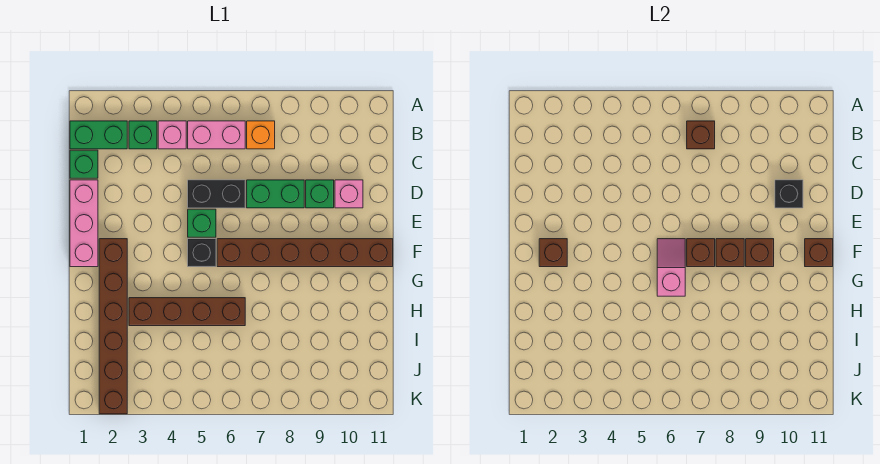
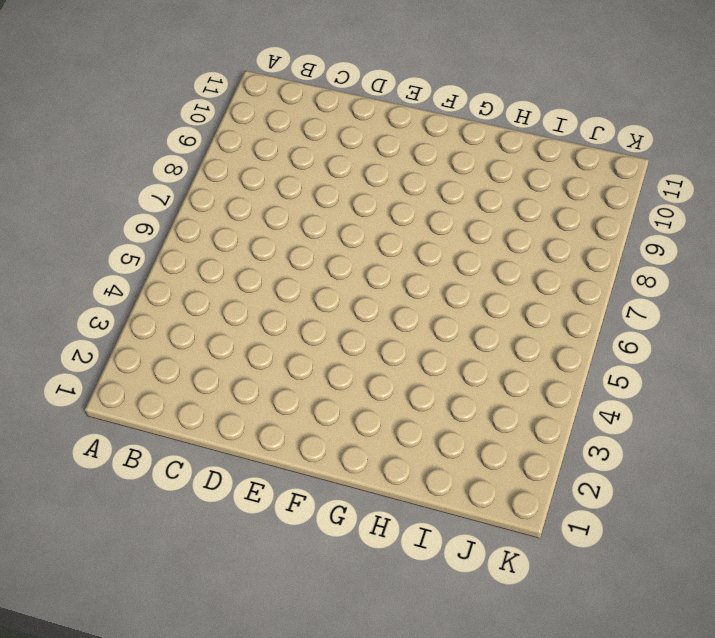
none -> green 1x2 brick [70,121,127,149]
none -> green 1x1 brick [129,121,157,149]
none -> pink 1x1 brick [158,121,186,149]

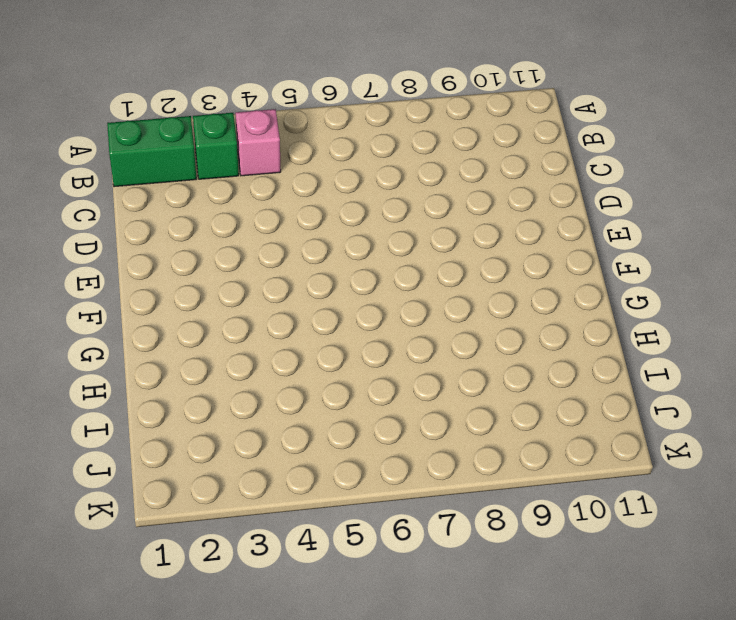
none -> pink 1x2 brick [188,121,245,149]
none -> orange 1x1 brick [247,121,275,149]
none -> green 1x1 brick [70,150,98,178]

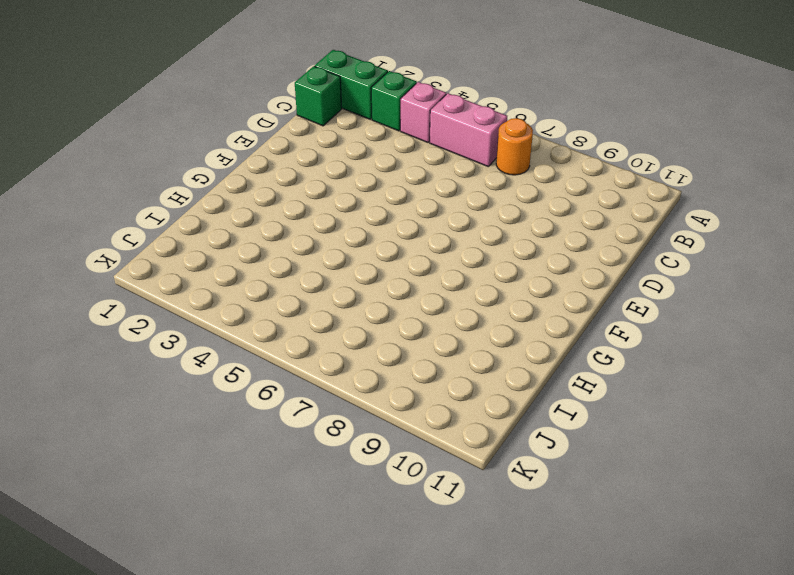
orange 1x1 round brick [496,118,533,175] -> orange 1x1 brick [247,121,275,149]
none -> pink 1x3 brick [70,180,98,267]
none -> black 1x2 brick [188,180,245,208]
none -> green 1x2 brick [247,180,304,208]

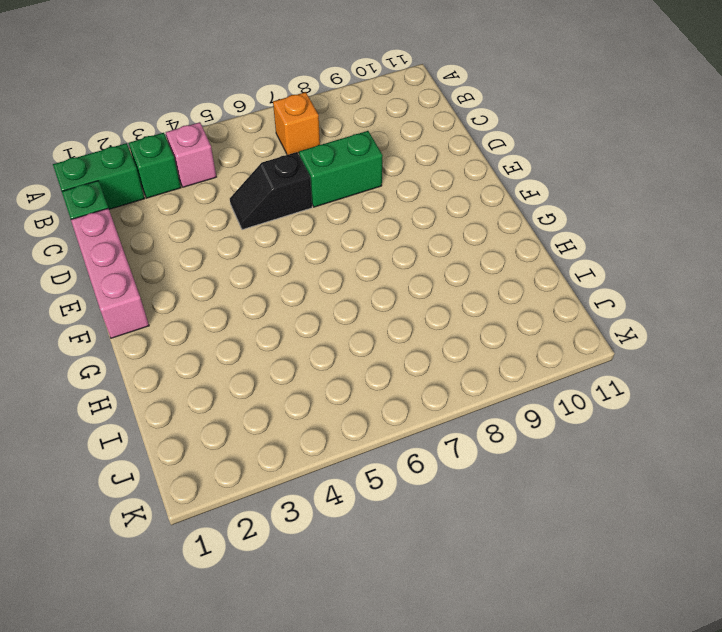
black 1x2 slope [230,152,312,230] -> black 1x2 brick [188,180,245,208]
none -> pink 1x2 brick [188,121,245,149]
none -> green 1x1 brick [306,180,334,208]
none -> pink 1x1 brick [335,180,363,208]

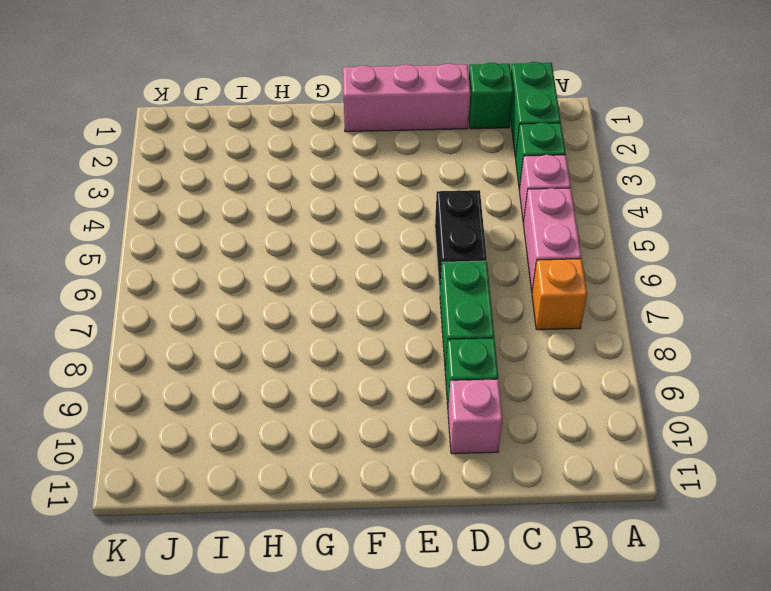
none -> green 1x1 brick [188,209,216,237]
none -> brown 1x6 brick [99,239,127,414]
none -> black 1x1 brick [188,239,216,267]

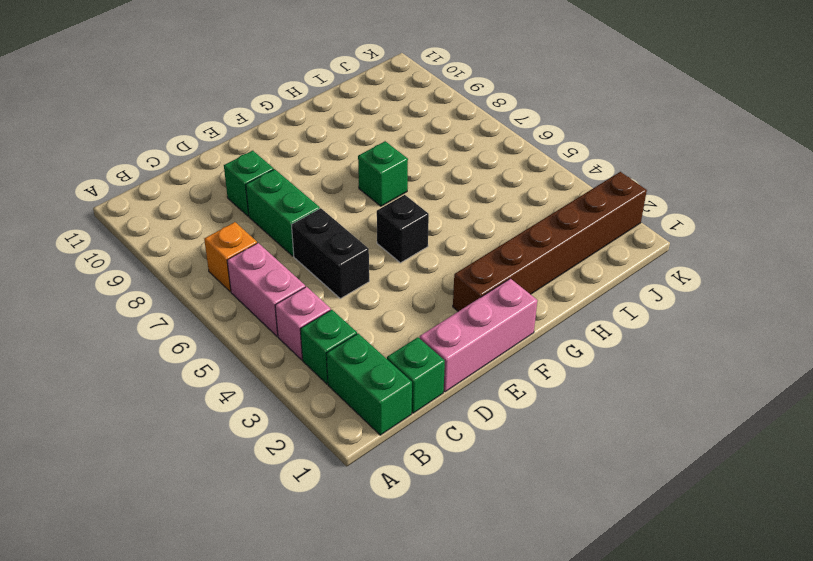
green 1x1 brick [358,141,408,206] -> green 1x1 brick moved to [188,209,216,237]
none -> pink 1x1 brick [335,180,363,208]
none -> brown 1x6 brick [217,239,393,267]
none -> brown 1x4 brick [129,298,245,326]

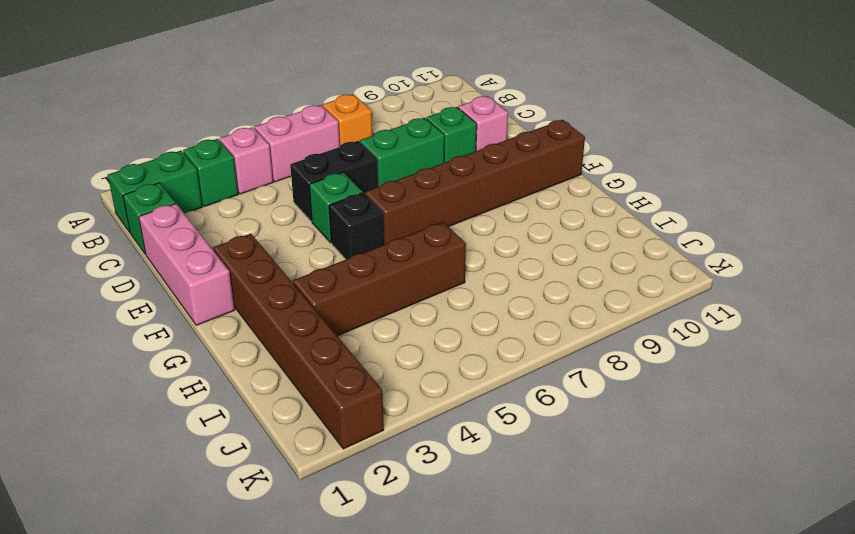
none -> brown 1x1 brick [687,121,715,149]
none -> black 1x1 brick [775,180,803,208]
none -> brown 1x1 brick [539,239,567,267]

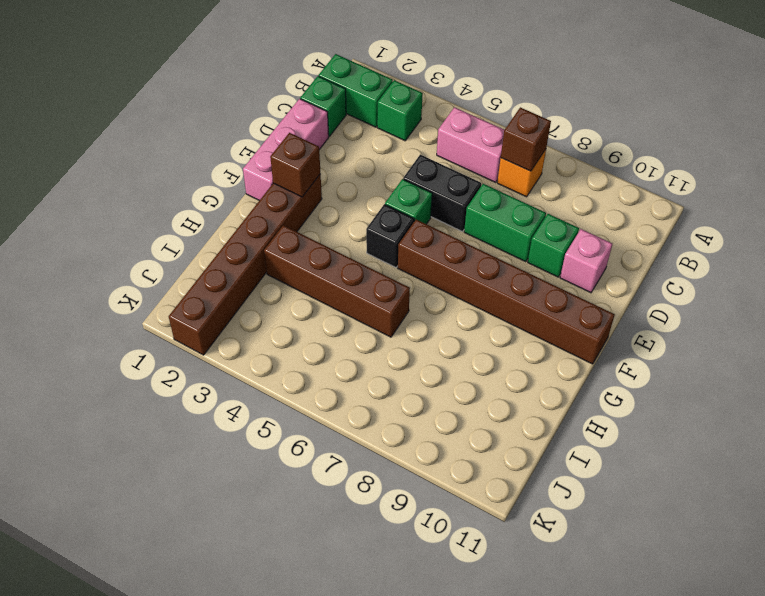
none -> pink 1x1 brick [158,121,186,149]
none -> black 1x1 brick [775,180,803,208]
none -> pink 1x2 slope [657,239,685,296]

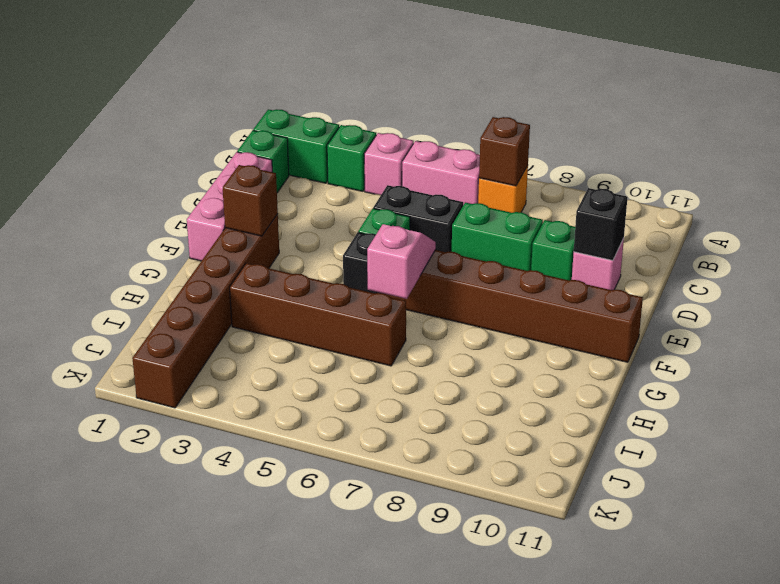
none -> brown 1x1 brick [687,239,715,267]
none -> brown 1x1 brick [716,239,744,267]
none -> brown 1x1 brick [746,239,774,267]

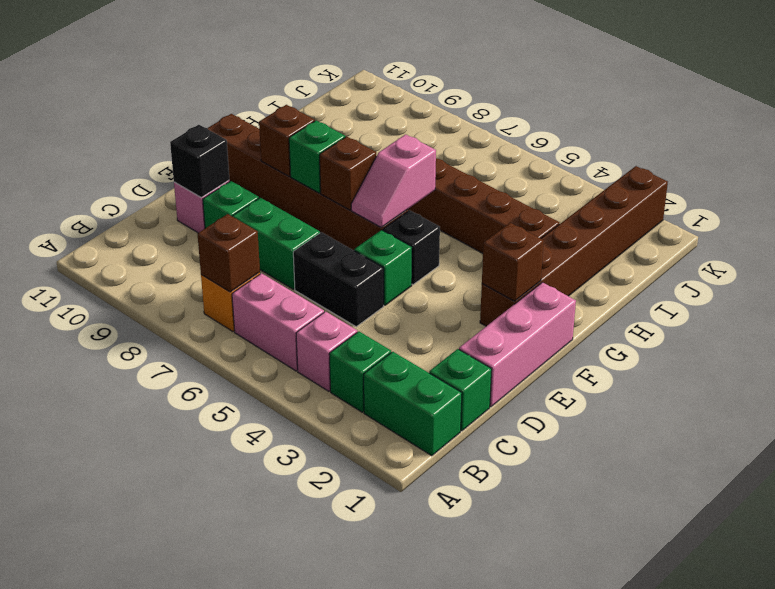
green 1x1 brick [289,120,345,193] -> brown 1x1 brick [716,239,744,267]
none -> brown 1x1 brick [805,239,833,267]

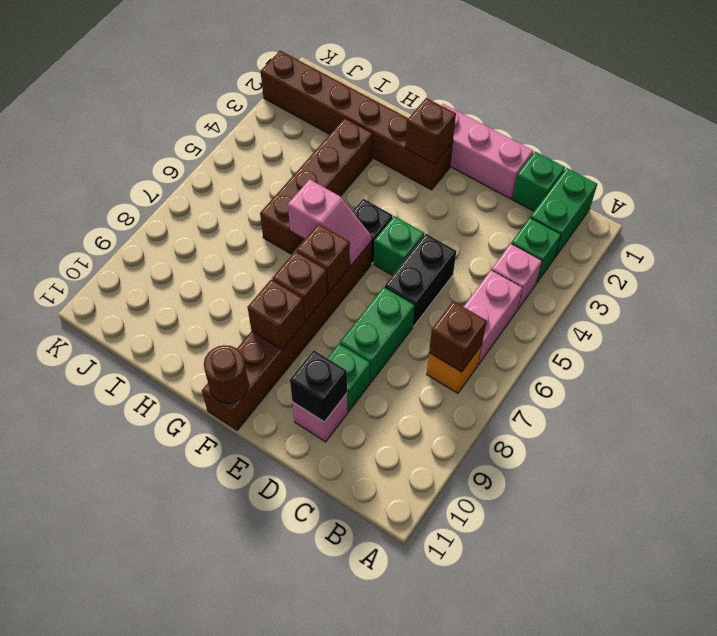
brown 1x1 round brick [204,345,249,403] -> brown 1x1 brick [805,239,833,267]

